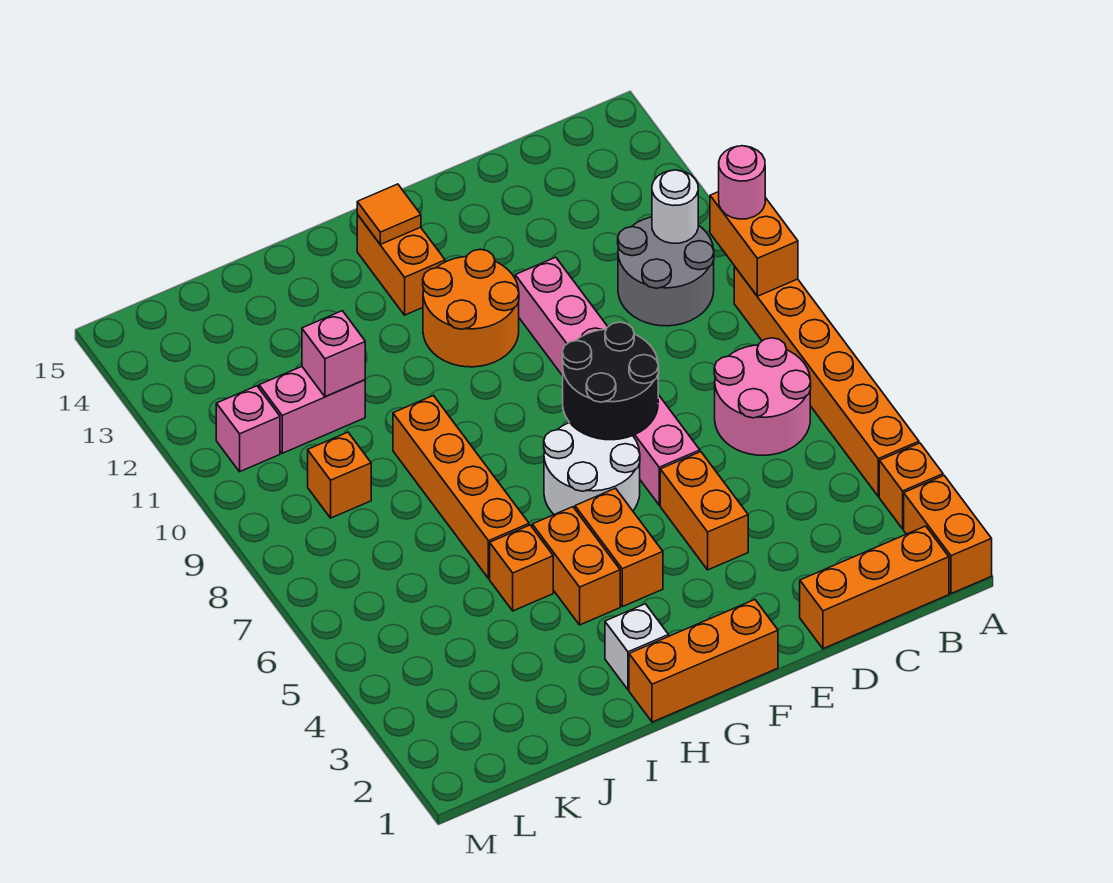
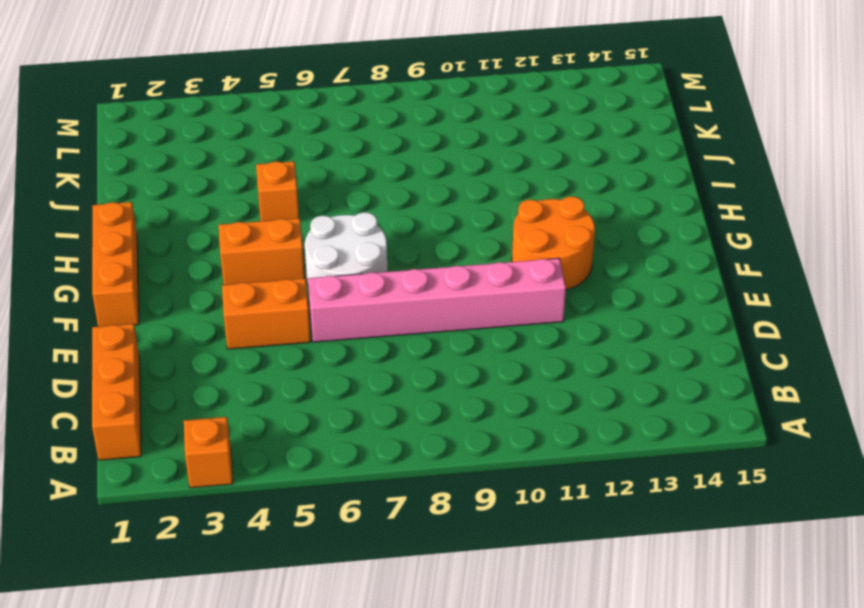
none -> orange 1x2 brick [904,476,992,594]
none -> orange 1x6 brick [734,266,919,496]
none -> pink 2x2 round brick [714,338,811,455]

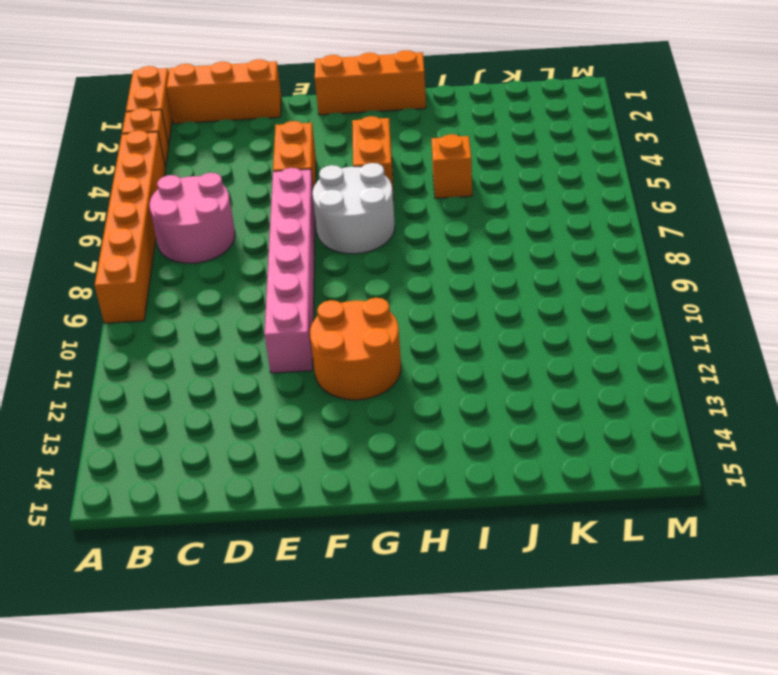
none -> grey 2x2 round brick [618,217,714,326]
none -> orange 1x2 brick [357,215,445,315]
none -> white 1x1 brick [605,604,669,690]

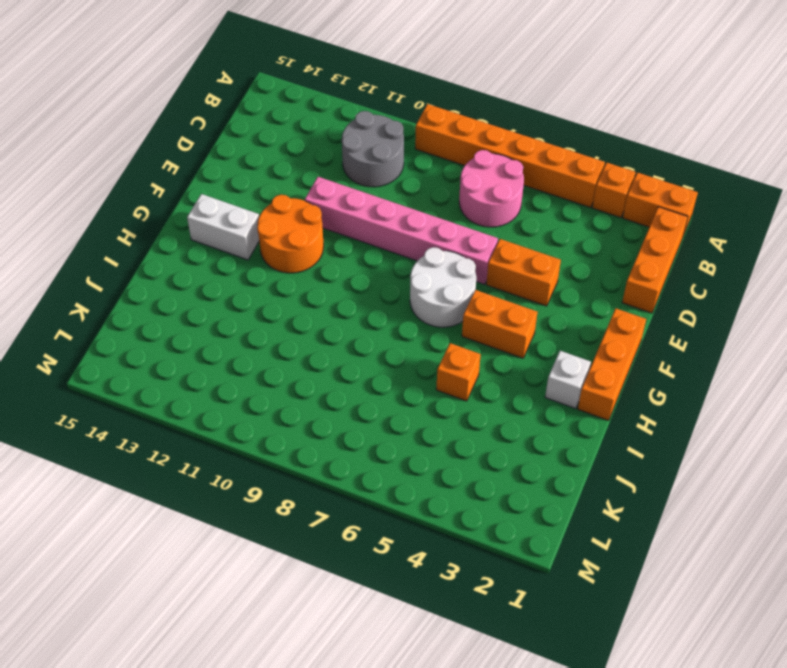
white 1x2 brick [187,194,259,260] -> orange 1x2 brick [357,215,445,315]
none -> orange 1x2 brick [532,507,620,625]
none -> orange 1x4 brick [393,396,529,579]
none -> pink 1x2 brick [259,367,365,453]

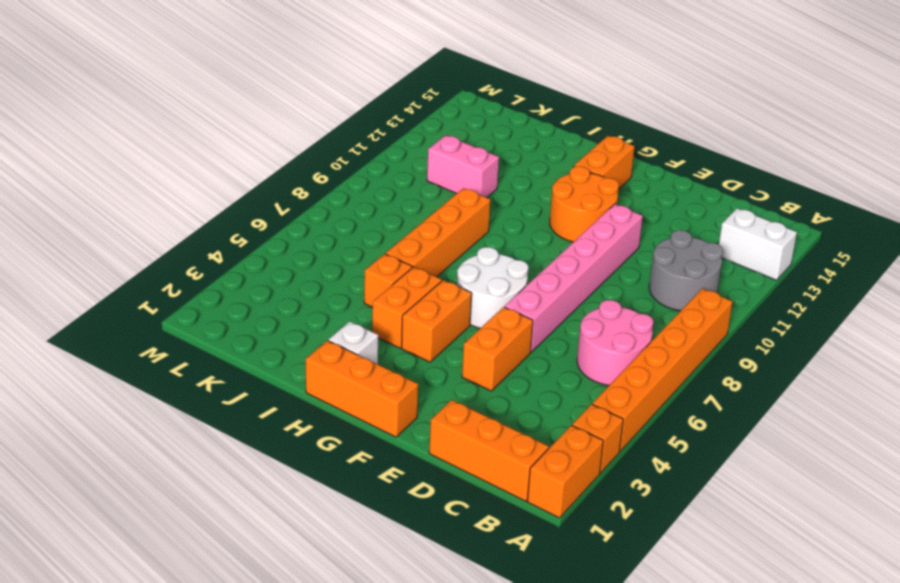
white 1x2 brick [719,208,797,280] -> none
none -> orange 1x1 brick [308,432,371,518]
none -> pink 1x1 brick [216,386,280,472]
none -> orange 1x2 brick [710,192,798,296]

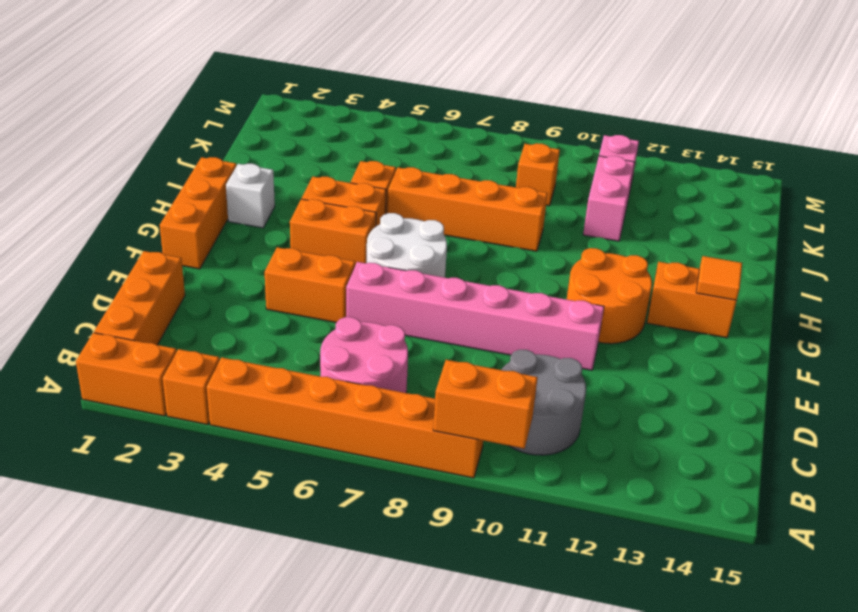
none -> white 1x1 round brick [652,170,698,243]
none -> black 2x2 round brick [562,322,659,440]
none -> pink 1x1 brick [302,311,365,397]

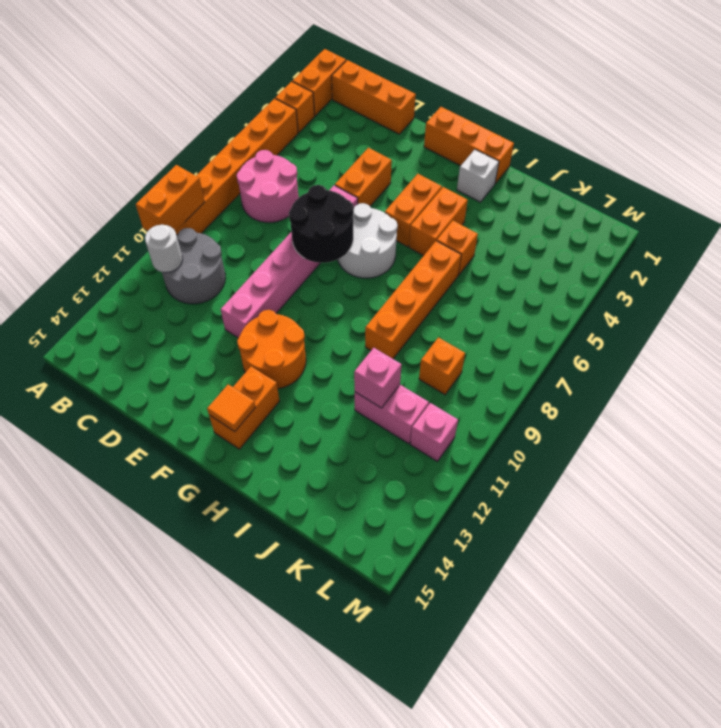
none -> pink 1x1 round brick [719,146,765,219]

